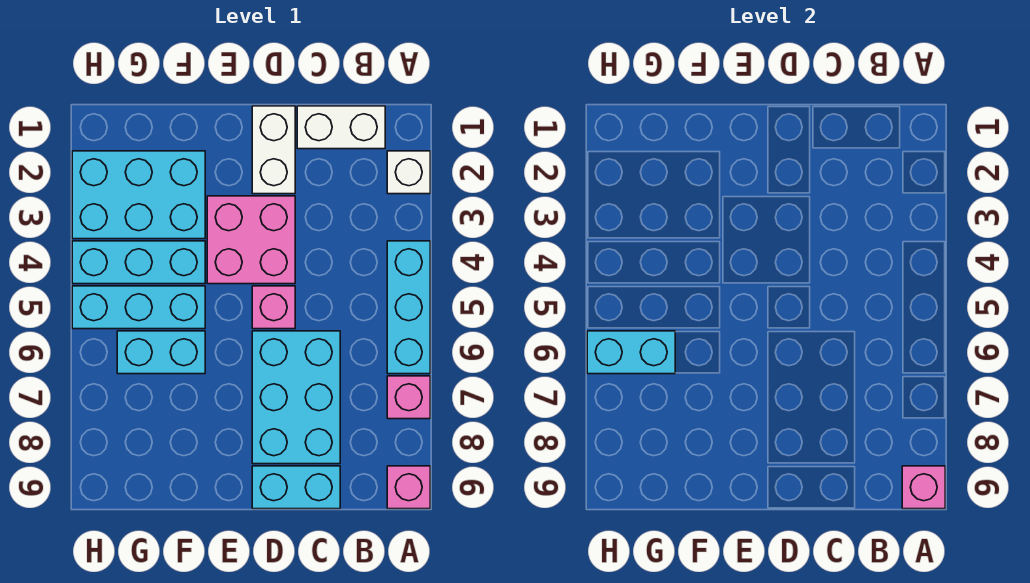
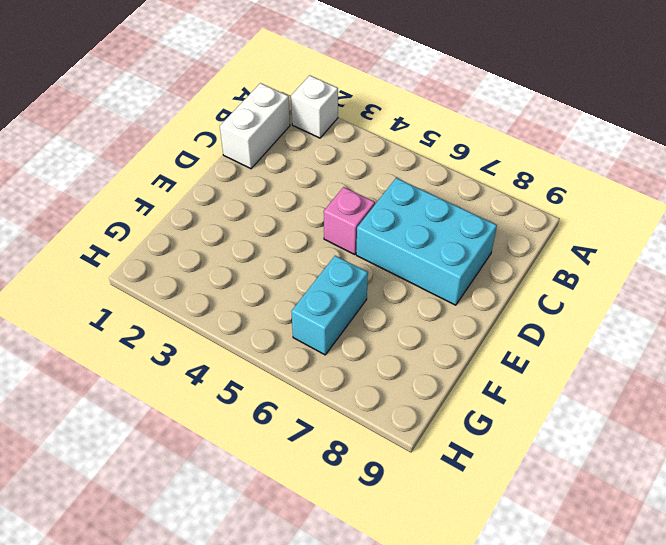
none -> cyan 1x3 brick [387,241,430,374]
none -> pink 1x1 brick [387,376,430,419]
none -> pink 1x1 brick [387,466,430,509]

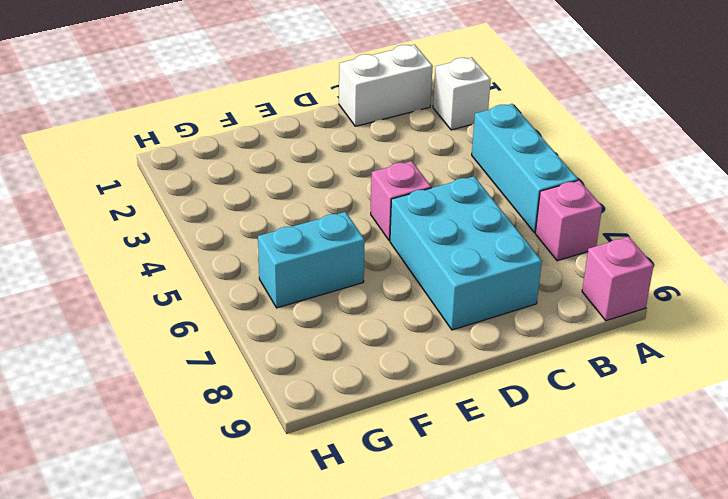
none -> cyan 1x2 brick [252,466,340,509]
none -> white 1x2 brick [252,106,295,194]
none -> pink 2x2 brick [207,196,295,284]

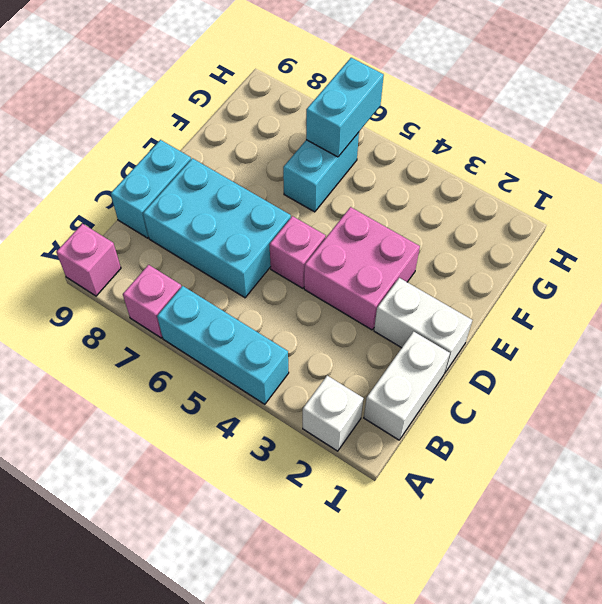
none -> cyan 2x3 brick [72,151,205,239]
none -> cyan 1x3 brick [72,241,205,284]
none -> cyan 1x3 brick [72,286,205,329]

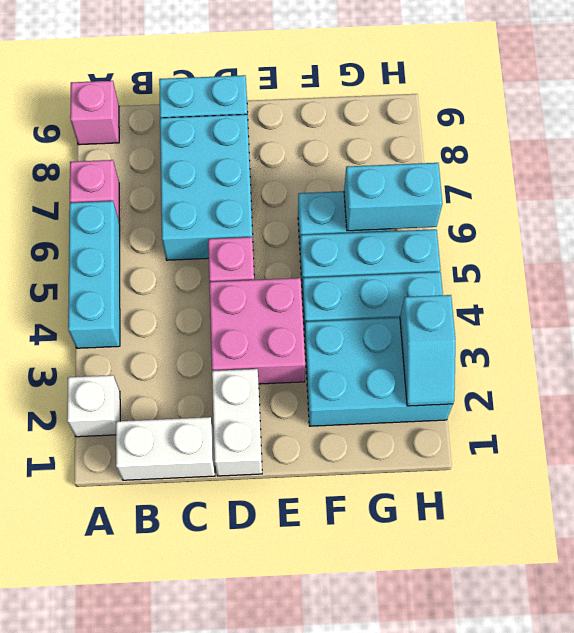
cyan 1x2 slope [400,295,455,406] -> none
none -> pink 1x1 brick [902,466,945,509]

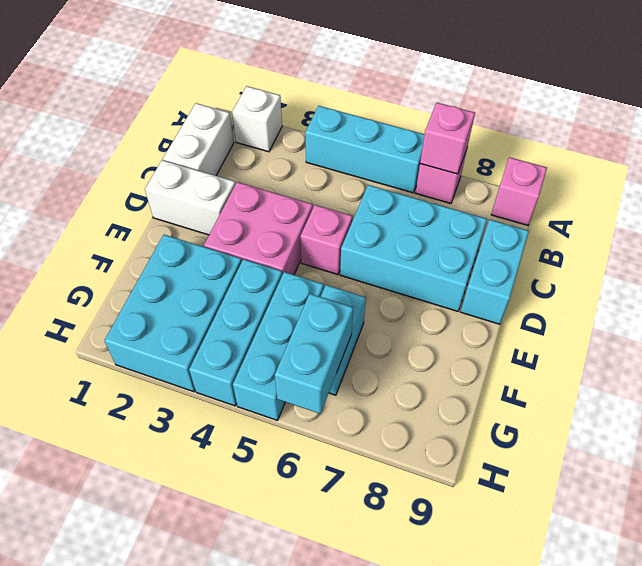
pink 1x1 brick [420,103,475,174] -> pink 1x1 brick moved to [902,466,945,509]

